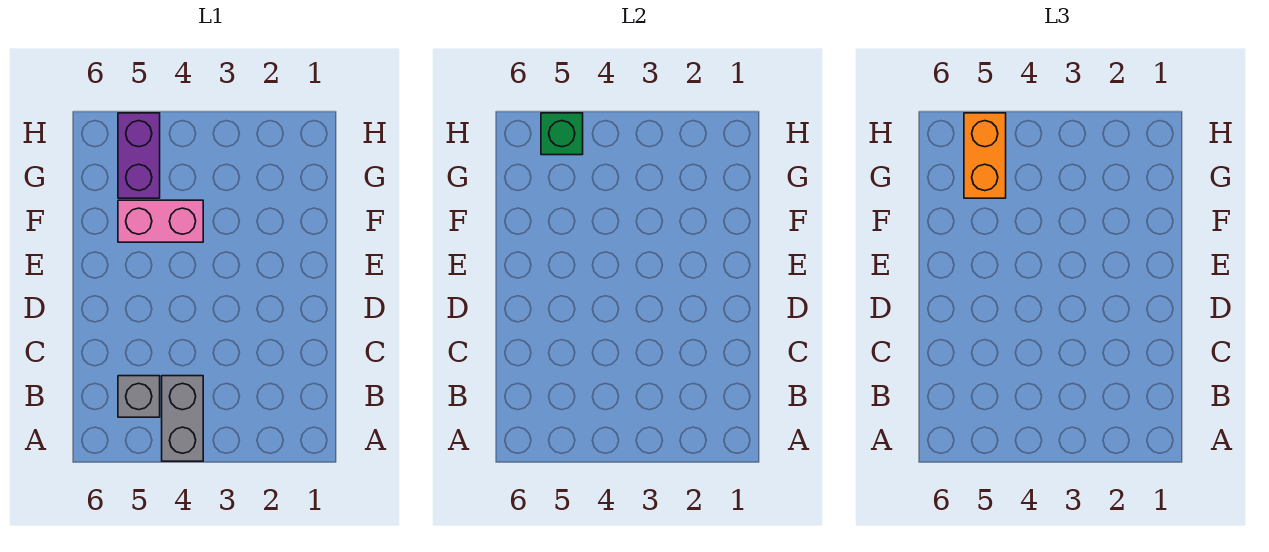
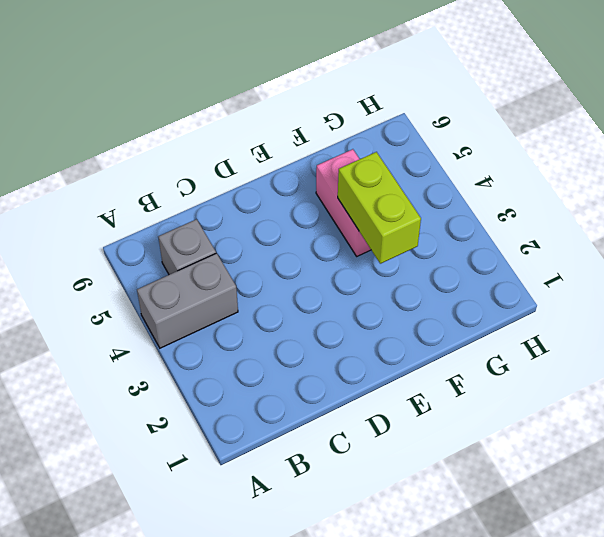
lime 1x2 brick [338,152,421,264] -> none
none -> purple 1x2 brick [118,113,160,198]
none -> green 1x1 brick [541,113,583,155]

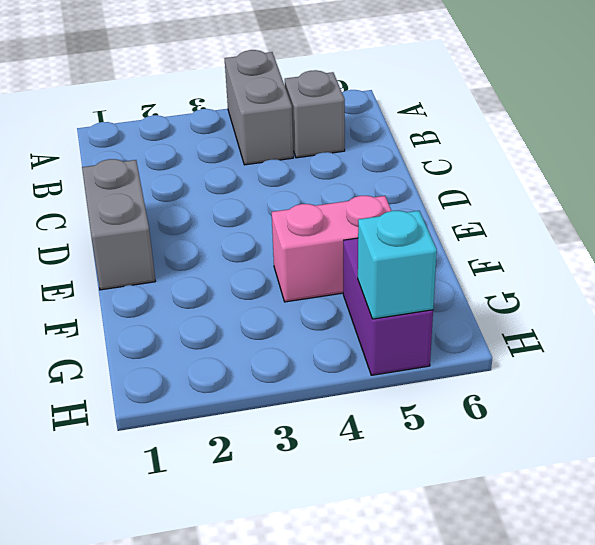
grey 1x2 brick [82,159,155,290] -> none
cyan 1x1 brick [358,211,437,319] -> green 1x1 brick [541,113,583,155]
none -> orange 1x2 brick [964,113,1006,198]

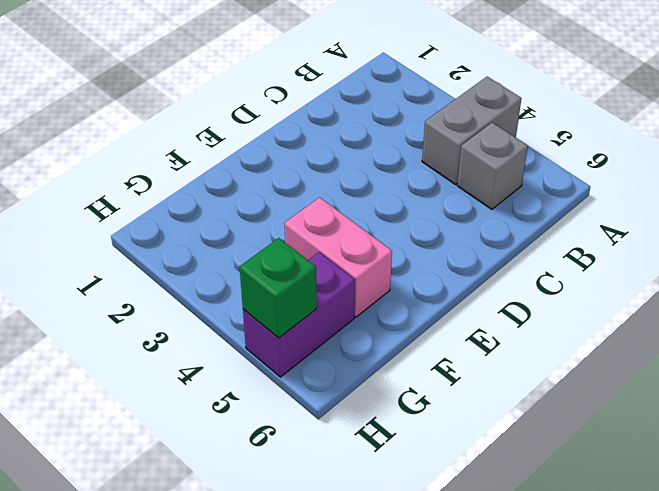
none -> orange 1x2 brick [964,113,1006,198]

